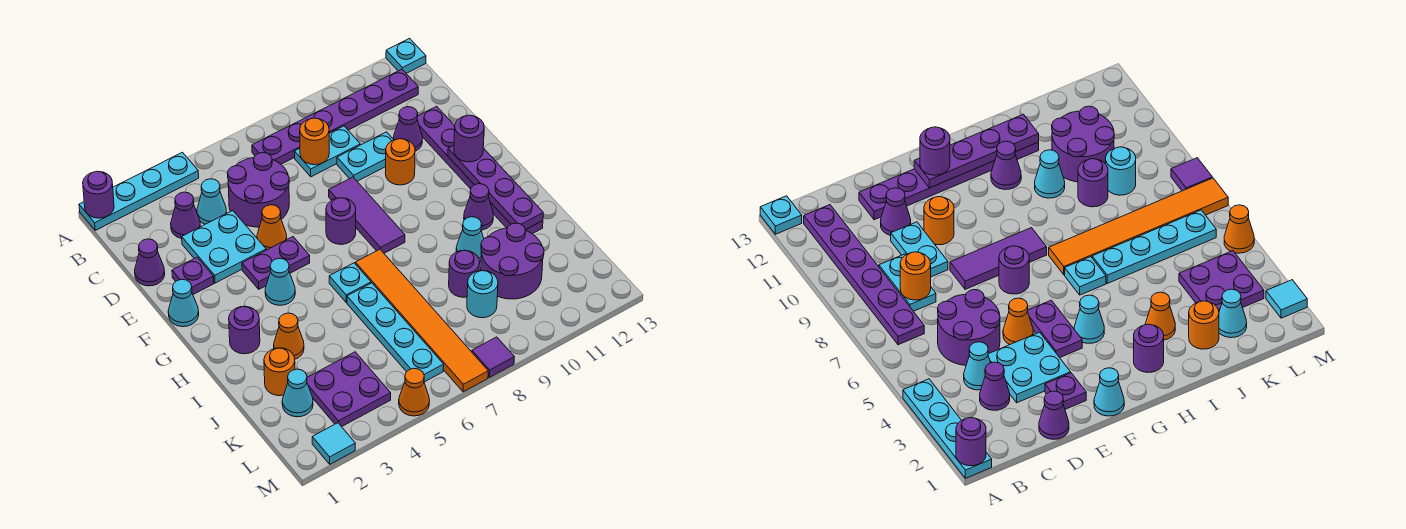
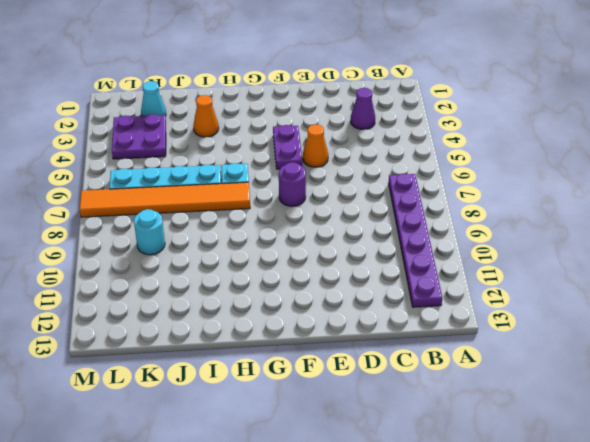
none -> cyan 1x4 plate [79,152,199,230]
none -> cyan 1x1 plate [386,38,426,73]
none -> cyan 1x1 cone [197,179,227,224]
none -> purple 2x2 round brick [227,152,289,227]

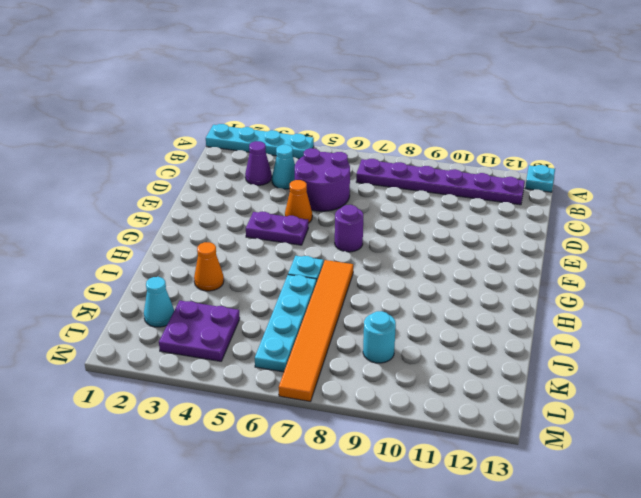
none -> cyan 1x2 plate [294,126,360,177]
none -> purple 1x1 cone [135,239,165,286]
none -> cyan 2x2 plate [182,211,266,283]
none -> cyan 1x2 plate [337,132,394,181]

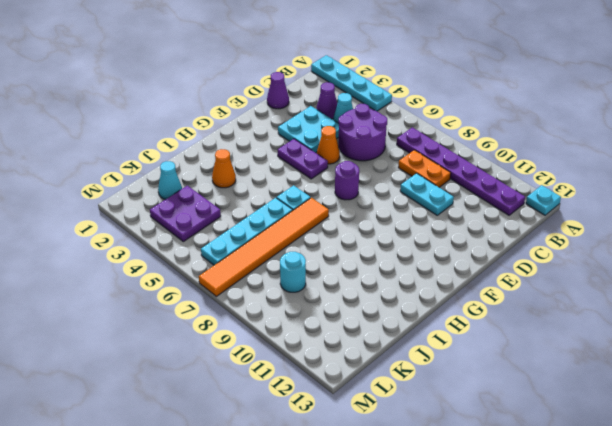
orange 1x2 plate [398,150,451,187] -> cyan 1x2 plate [294,126,360,177]
none -> purple 1x1 cone [393,107,422,151]
none -> purple 1x6 plate [417,106,543,234]
none -> purple 1x1 plate [172,257,214,294]
none -> purple 1x3 tile [329,177,405,253]

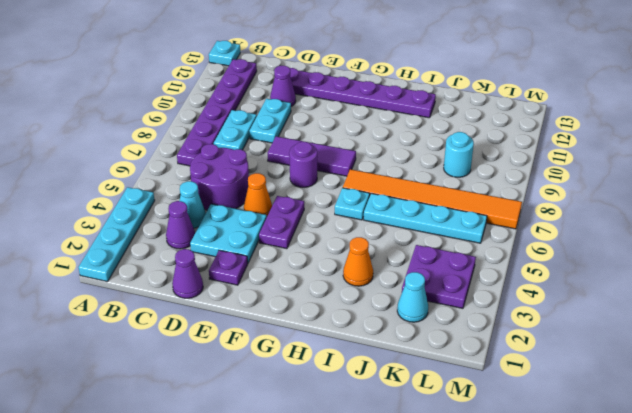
none -> orange 1x1 round brick [385,139,415,185]
none -> cyan 1x1 cone [168,279,199,327]
none -> cyan 1x1 cone [265,258,295,305]
none -> purple 1x1 round brick [229,306,260,354]

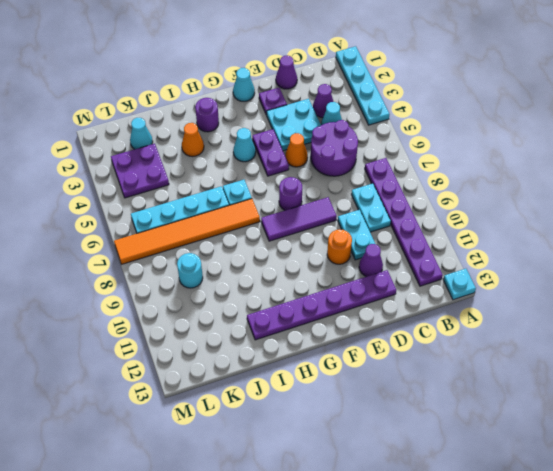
none -> purple 1x1 cone [464,184,493,230]
none -> cyan 1x1 cone [456,217,484,262]
none -> orange 1x1 round brick [264,348,295,396]
none -> purple 1x1 round brick [449,250,480,297]

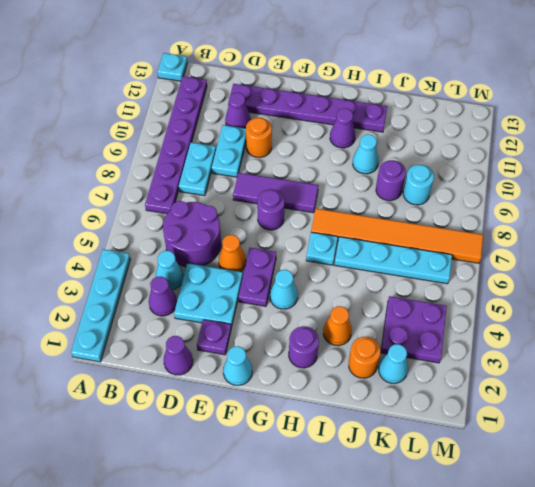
none -> purple 2x2 round brick [481,223,544,299]
none -> cyan 1x1 tile [312,423,355,464]
none -> orange 1x1 cone [399,369,430,416]
none -> purple 1x1 tile [472,337,514,378]

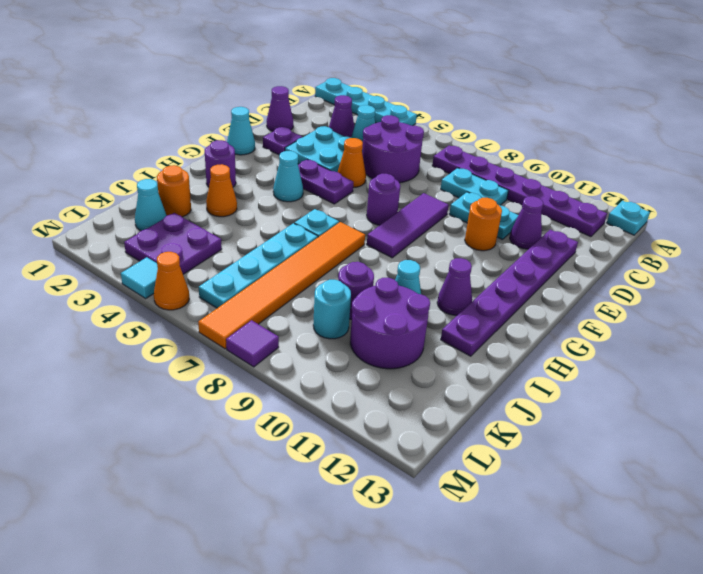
cyan 1x1 tile [121,257,158,298] -> cyan 1x1 tile moved to [312,423,355,464]
none -> purple 1x1 round brick [83,171,114,218]
none -> orange 1x1 round brick [300,118,329,165]
none -> purple 1x4 plate [448,146,543,229]
none -> purple 1x1 round brick [454,115,484,162]

